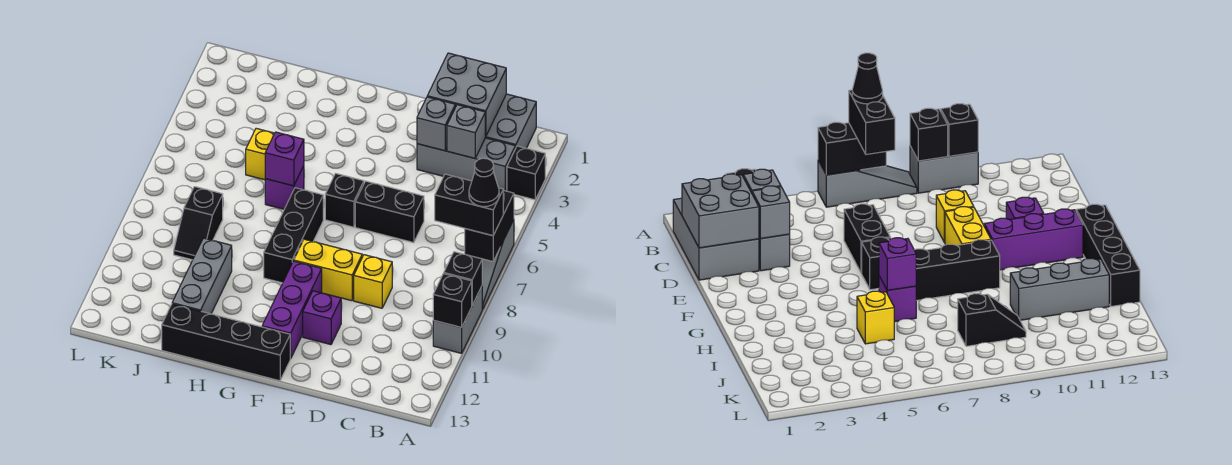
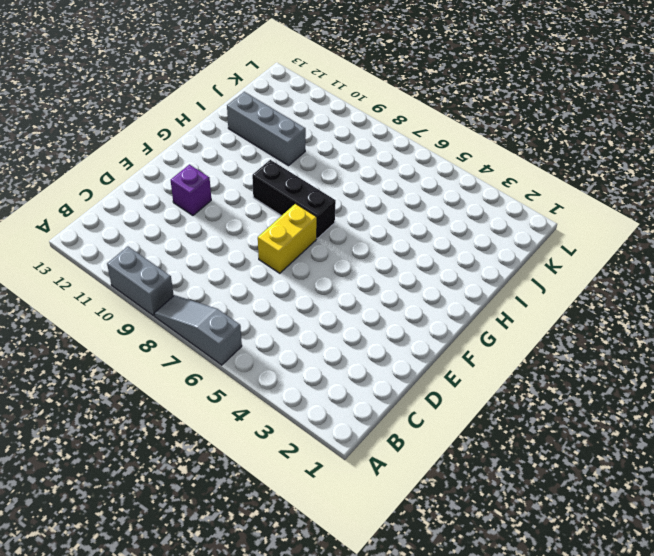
yellow 1x2 brick [258,204,317,273] -> yellow 1x2 brick moved to [294,239,362,301]
none -> black 1x1 brick [507,146,545,200]
none -> grey 2x3 brick [485,94,536,149]
none -> grey 1x3 brick [417,138,515,191]

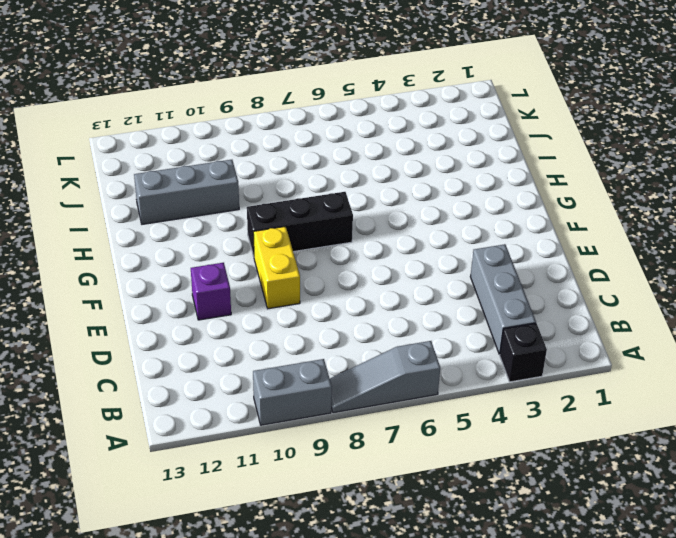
none -> grey 2x3 brick [485,94,536,149]
none -> black 1x2 brick [355,181,424,243]
none -> yellow 1x1 brick [354,255,392,308]

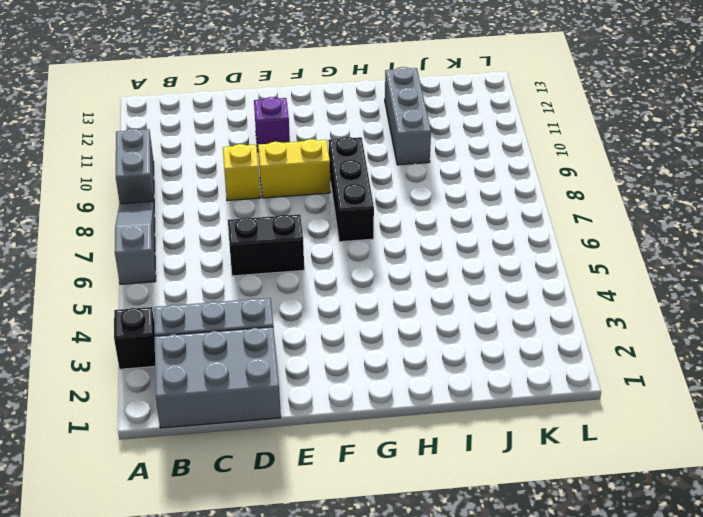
none -> black 1x1 brick [325,173,364,227]
none -> purple 1x3 brick [262,261,322,359]
none -> black 1x4 brick [162,304,290,381]

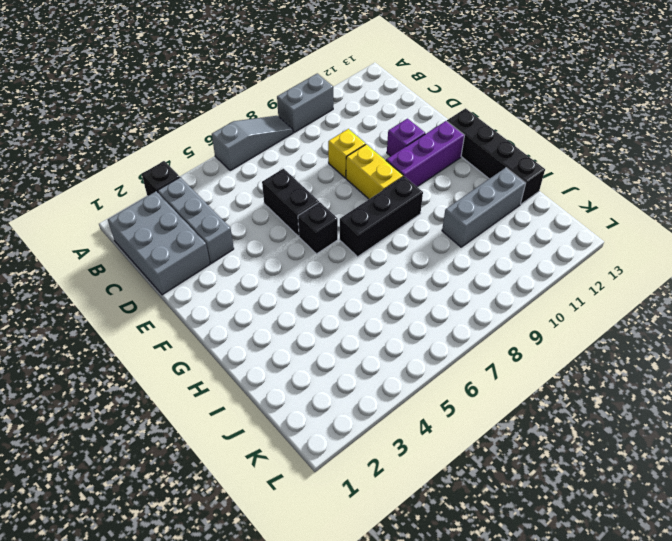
none -> purple 1x1 brick [265,166,304,209]
none -> yellow 1x1 brick [246,128,275,180]
none -> black 1x2 slope [174,187,223,260]

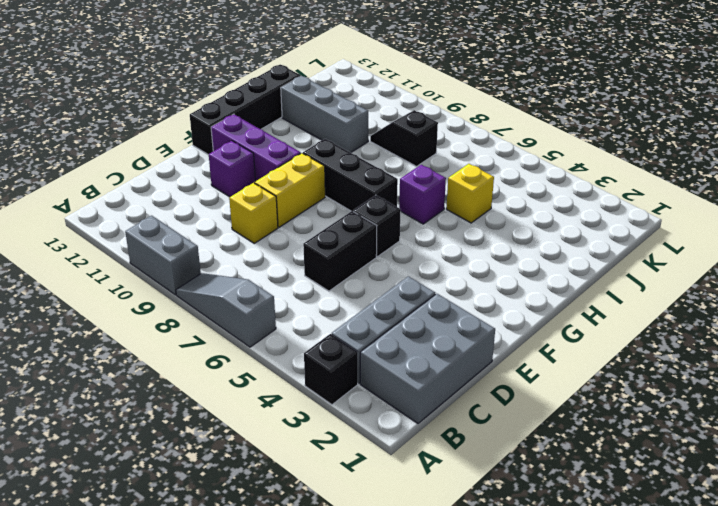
none -> black 1x2 brick [465,190,514,261]
none -> black 1x1 brick [444,252,482,305]
none -> black 1x1 brick [433,274,472,327]

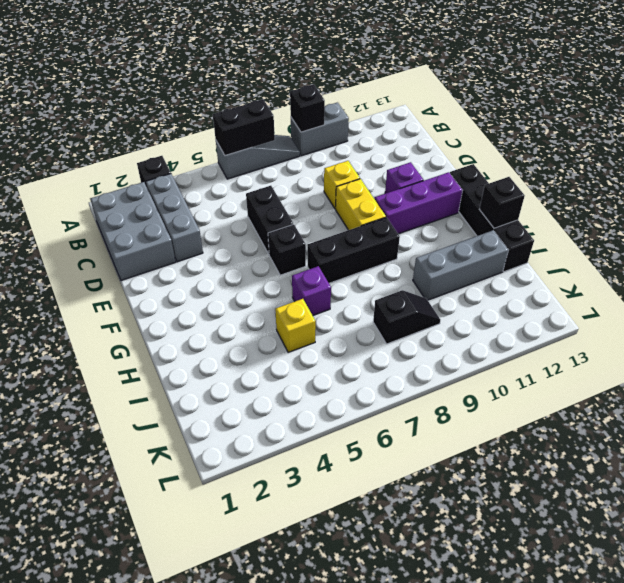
black 1x1 brick [479,177,525,228] -> black 1x1 brick moved to [433,274,472,327]
none -> grey 2x2 brick [427,53,506,137]
none -> grey 1x1 brick [447,105,485,158]
none -> grey 1x1 brick [417,97,455,151]

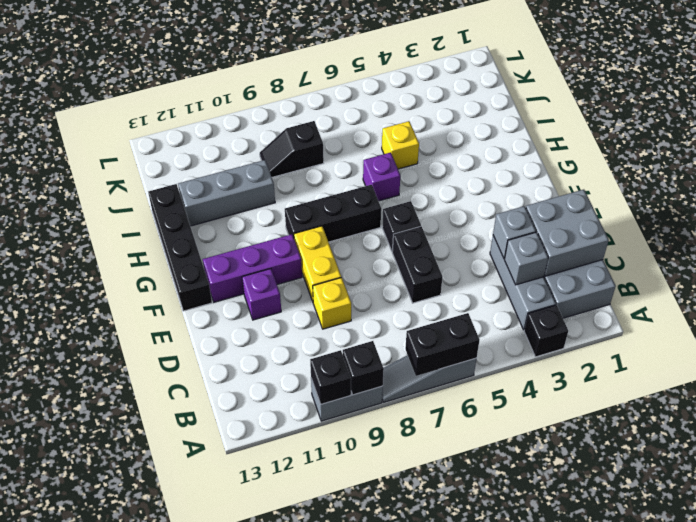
none -> purple 1x1 brick [265,132,304,186]
none -> black 1x2 brick [435,174,503,236]
none -> black 1x1 cone [469,158,499,207]

